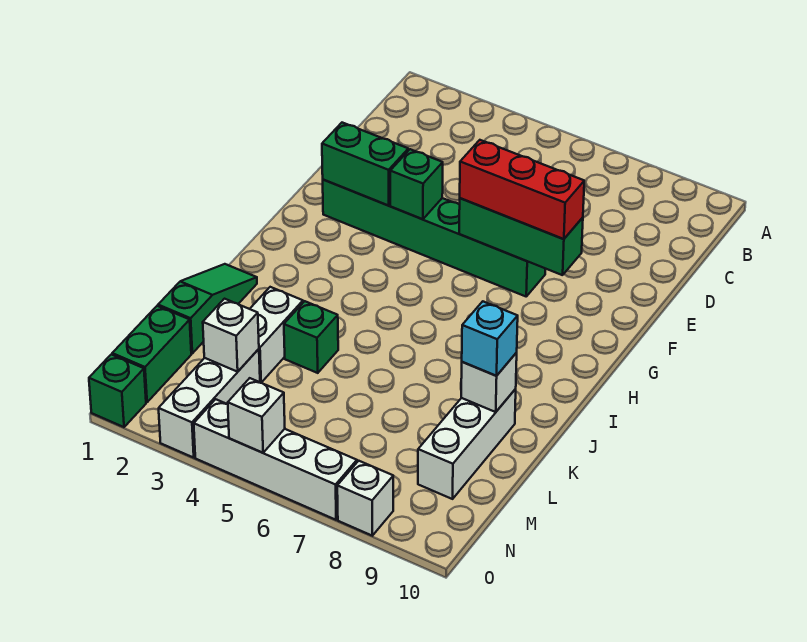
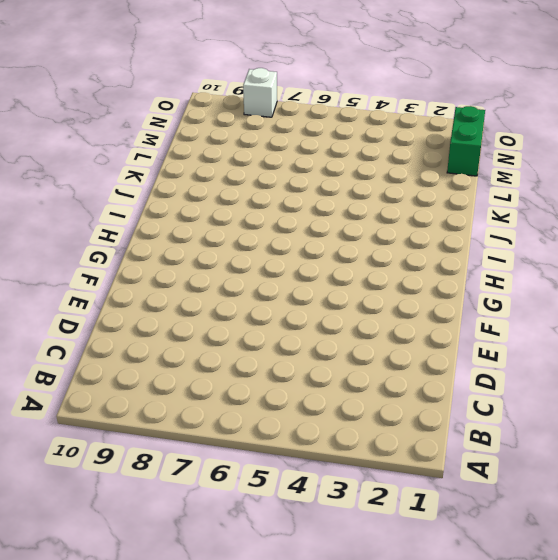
none -> green 1x6 brick [323,180,545,296]
none -> green 1x3 slope [158,264,257,353]
none -> white 1x2 brick [250,287,303,383]

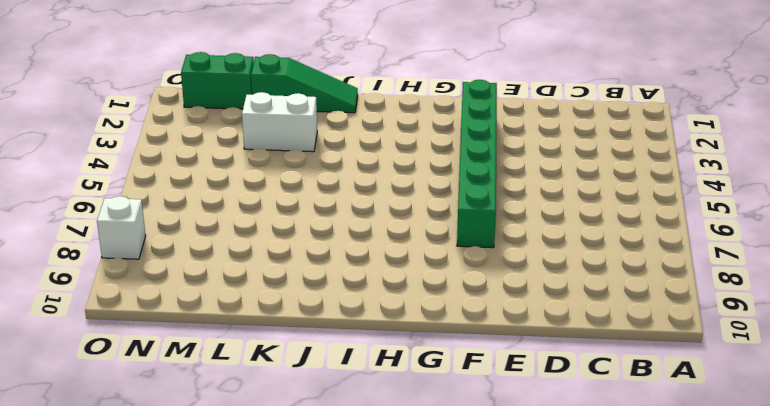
none -> green 1x1 brick [284,301,338,373]
none -> white 1x3 brick [418,389,516,499]
none -> white 1x3 brick [159,349,260,458]

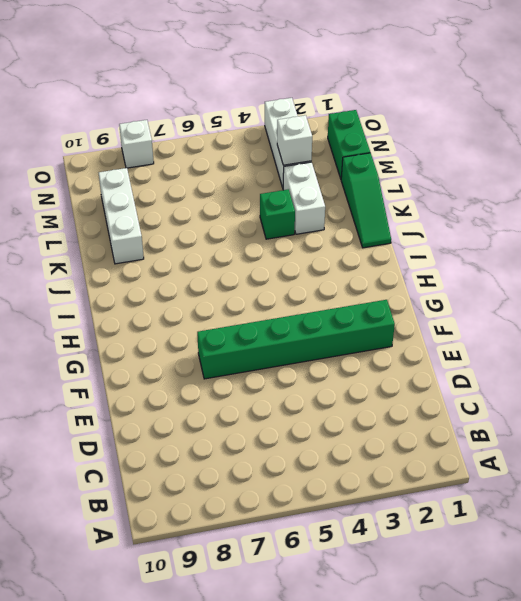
none -> green 1x1 brick [89,354,146,427]
none -> white 1x4 brick [194,399,357,520]
none -> green 1x2 brick [322,123,408,206]

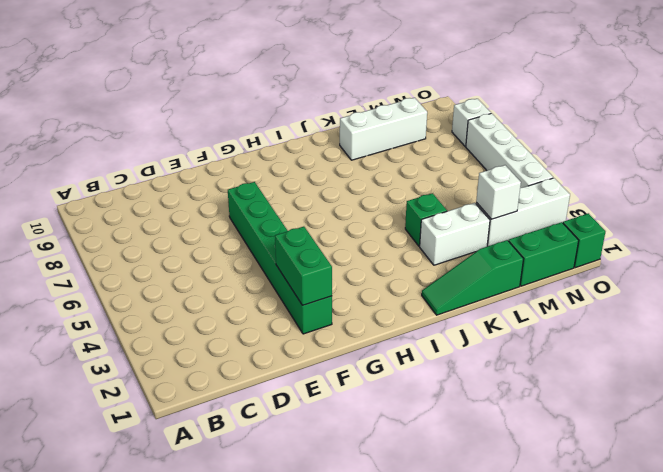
none -> green 1x1 brick [390,149,443,219]
none -> green 1x3 brick [459,198,583,275]
none -> white 1x1 brick [461,353,517,412]

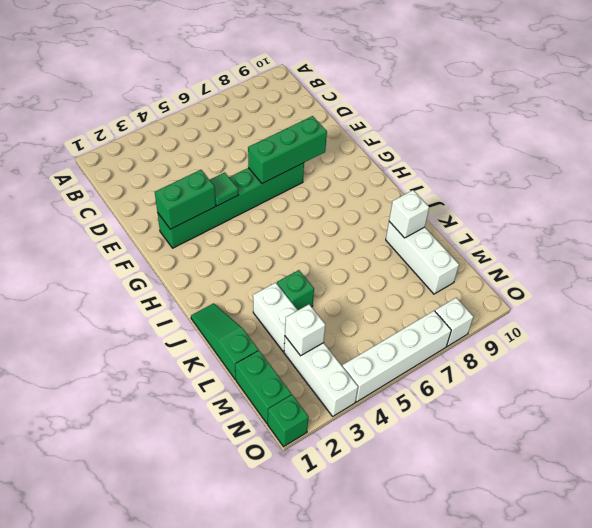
green 1x1 tile [210,172,238,206] -> green 1x1 brick [390,149,443,219]
none -> white 1x1 brick [228,378,285,453]
none -> red 1x3 brick [460,140,584,239]
none -> cyan 1x1 brick [462,301,518,376]

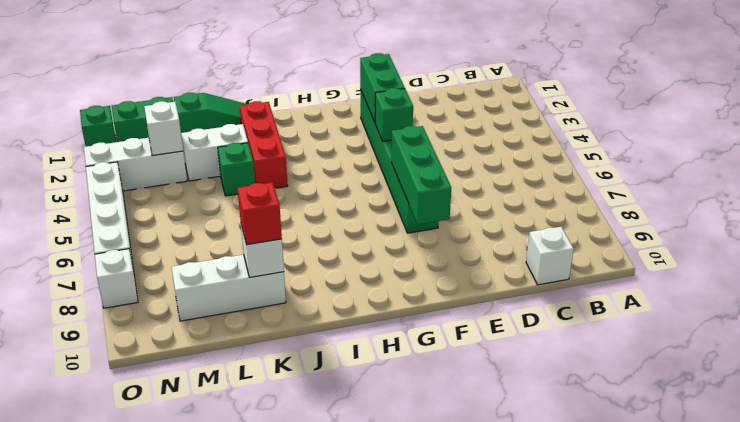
white 1x1 brick [526,227,574,285] -> white 1x1 brick moved to [228,378,285,453]
red 1x3 brick [240,101,288,188] -> red 1x3 brick moved to [460,140,584,239]
red 1x1 brick [237,182,282,245] -> cyan 1x1 brick [462,301,518,376]

